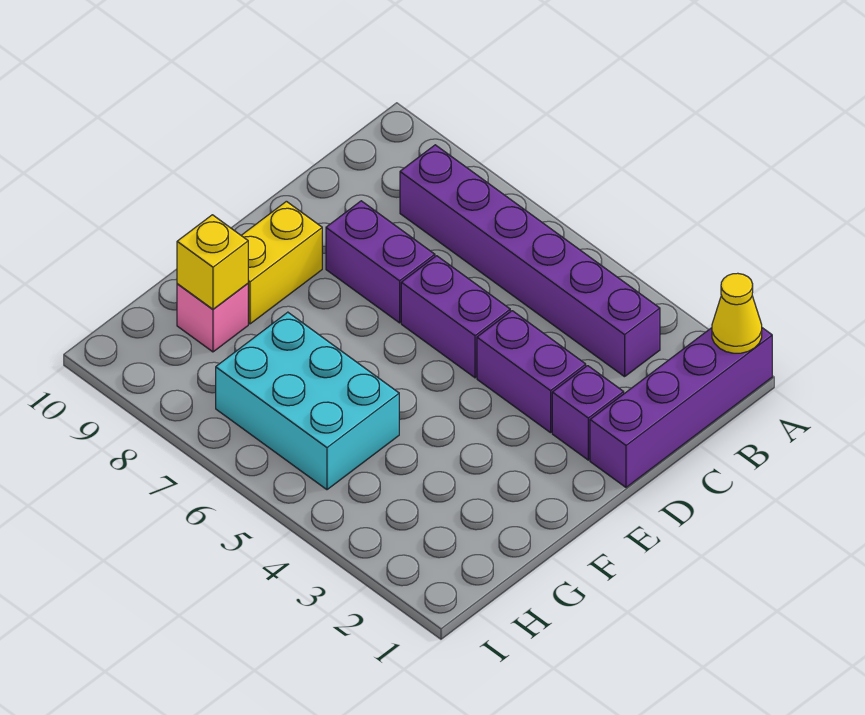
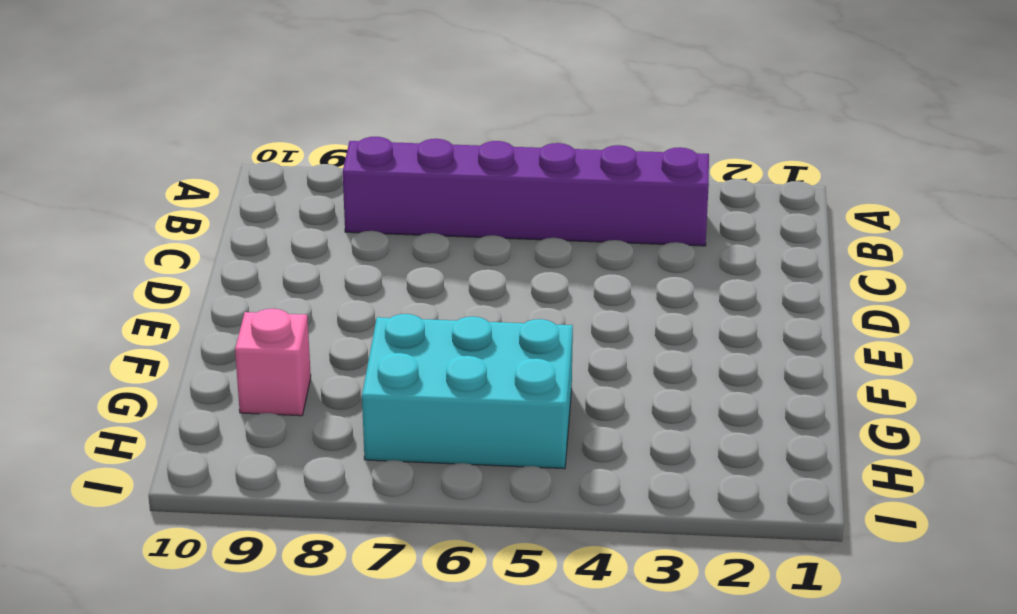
none -> purple 1x4 brick [590,328,772,487]
none -> purple 1x1 brick [552,366,624,460]

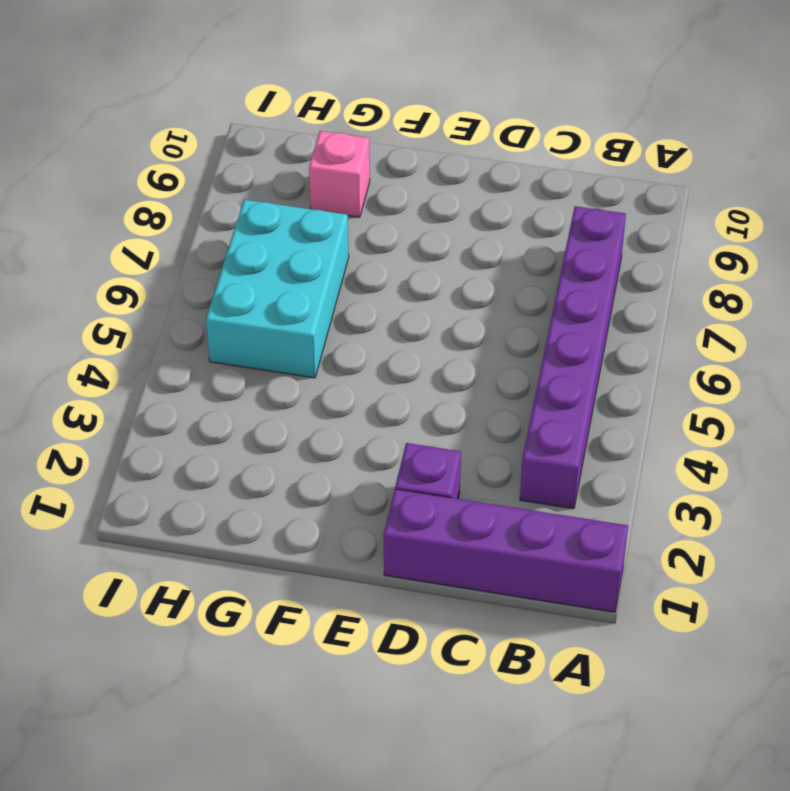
none -> purple 1x2 brick [477,311,586,433]
none -> purple 1x2 brick [401,256,510,378]

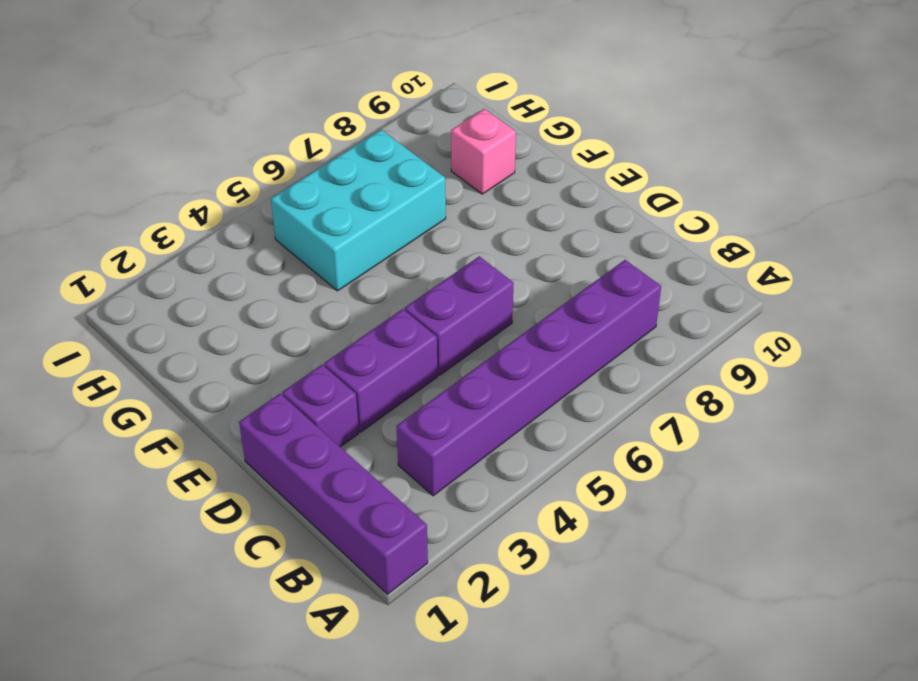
none -> purple 1x2 brick [326,201,435,323]
none -> yellow 1x2 brick [241,201,322,324]

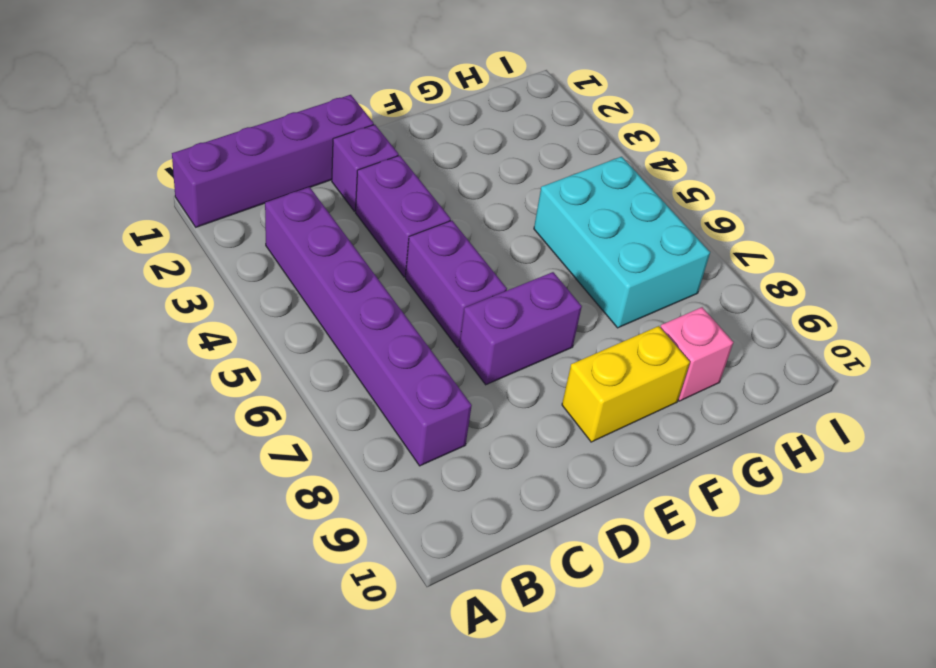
purple 1x2 brick [459,272,582,385] -> purple 1x2 brick turned to [326,201,435,323]
none -> yellow 1x1 cone [712,273,762,353]
none -> yellow 1x1 brick [177,215,248,309]

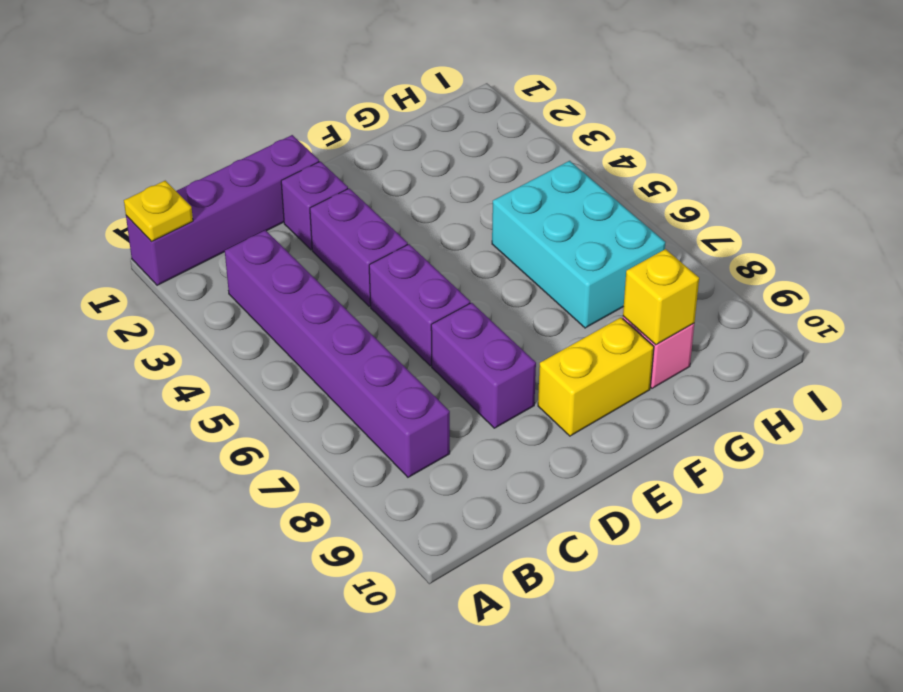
yellow 1x1 plate [124,181,193,242] -> yellow 1x1 cone [712,273,762,353]

